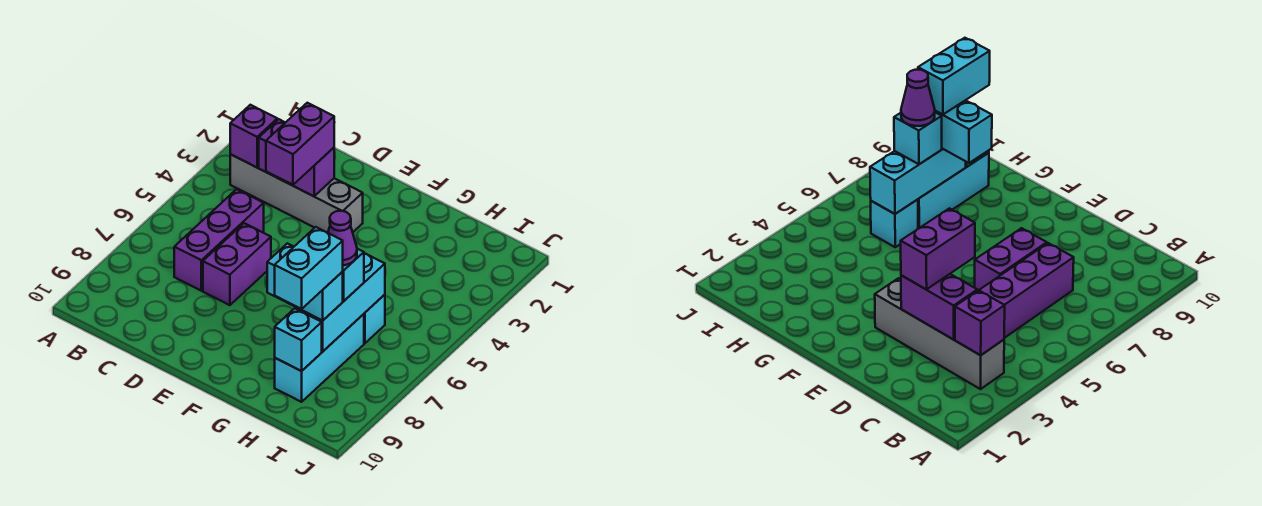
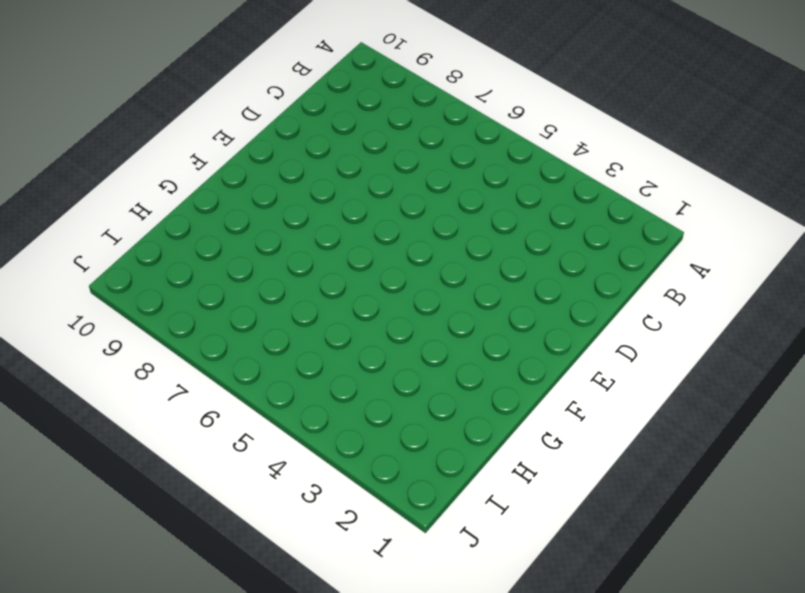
none -> grey 1x4 brick [230,154,363,233]
none -> purple 1x3 brick [174,189,264,291]
none -> purple 1x2 brick [203,223,271,305]

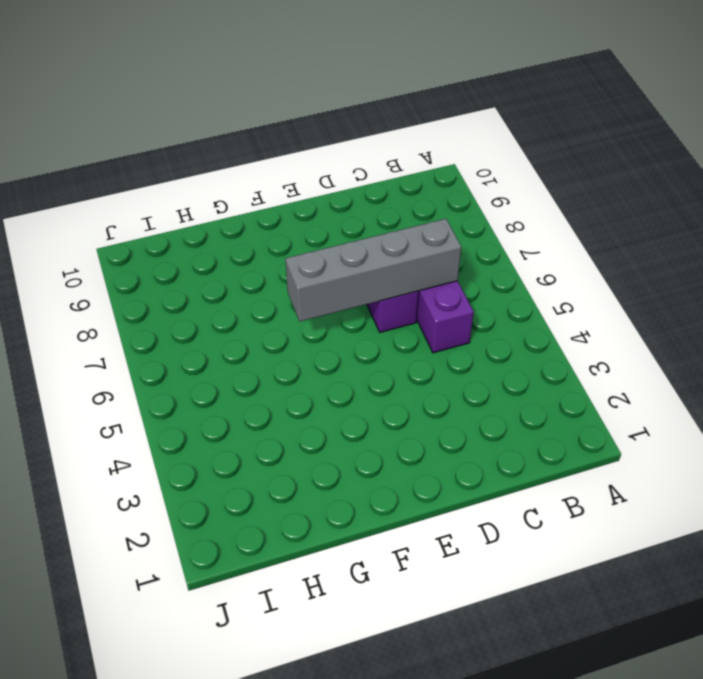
grey 1x4 brick [285,219,461,321] -> grey 1x4 brick moved to [230,154,363,233]
none -> cyan 1x1 brick [364,295,385,343]
none -> cyan 1x3 brick [275,314,364,402]
none -> purple 1x1 brick [230,105,277,167]

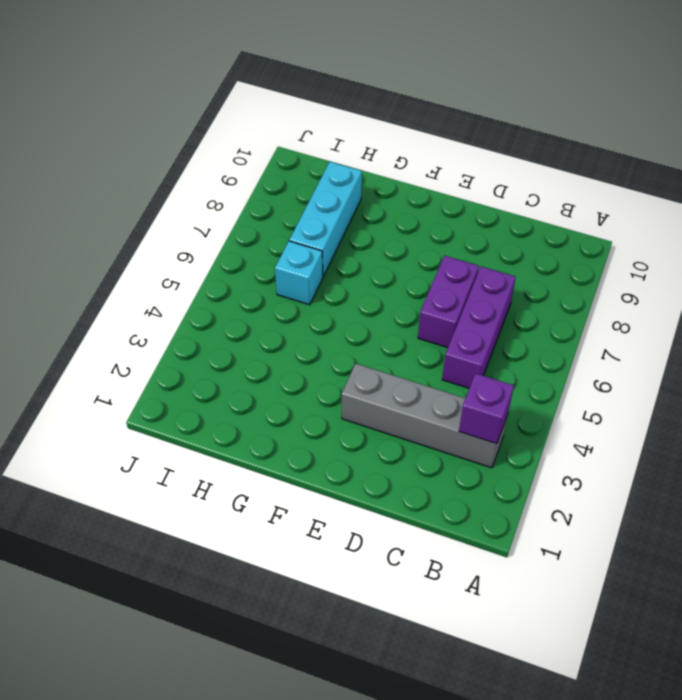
none -> purple 1x2 brick [259,119,334,196]
none -> cyan 1x3 brick [296,253,385,351]
none -> cyan 1x1 brick [275,308,322,371]

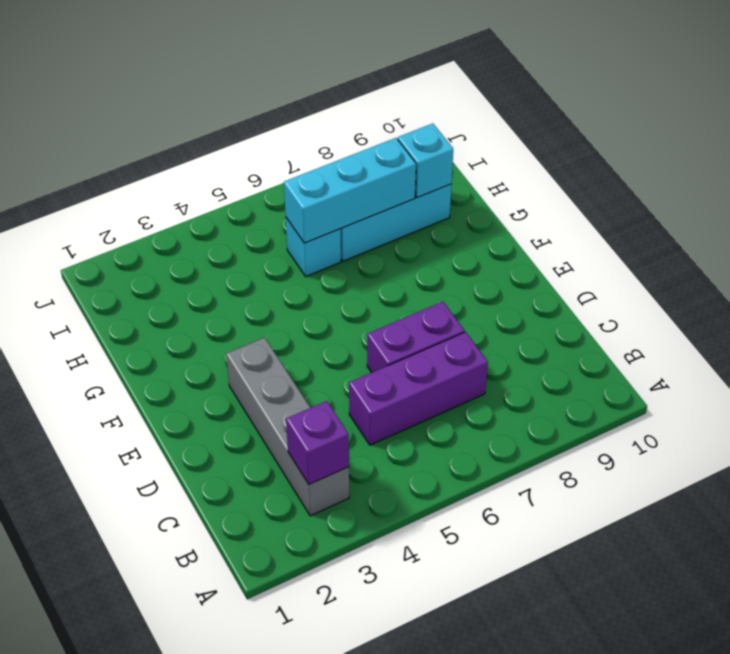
none -> purple 1x2 brick [259,119,334,196]
none -> purple 1x2 brick [266,103,334,185]
none -> cyan 1x2 brick [267,243,343,321]

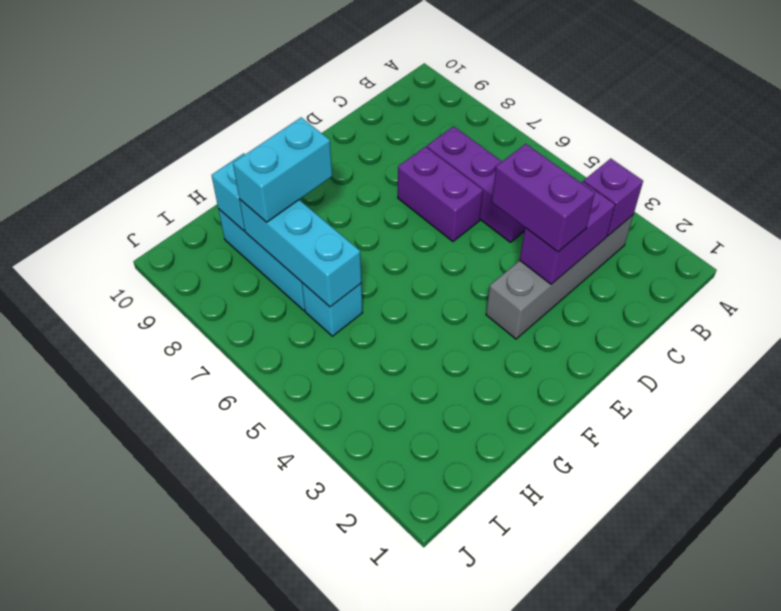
none -> cyan 1x1 brick [342,249,364,301]
none -> purple 1x1 cone [328,211,357,265]
none -> cyan 1x2 brick [275,227,343,309]

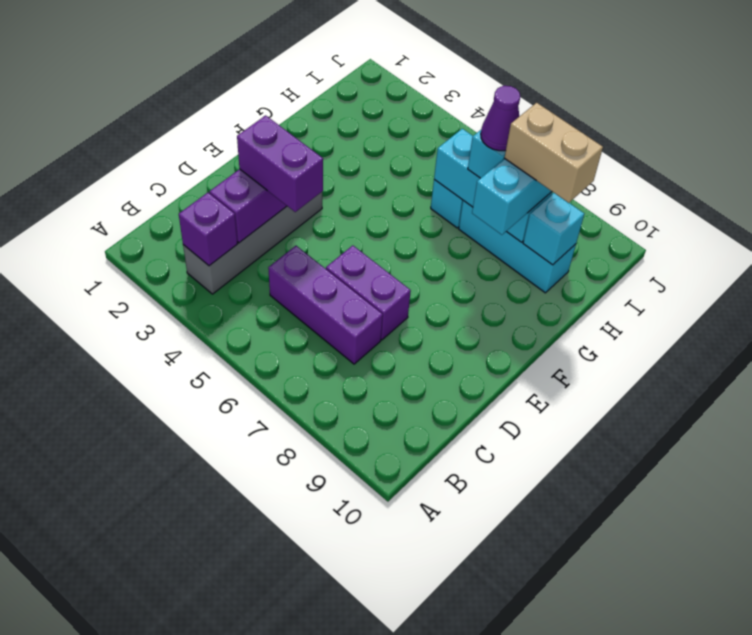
tan 1x2 brick [504,103,603,203] -> cyan 1x2 brick [275,227,343,309]

